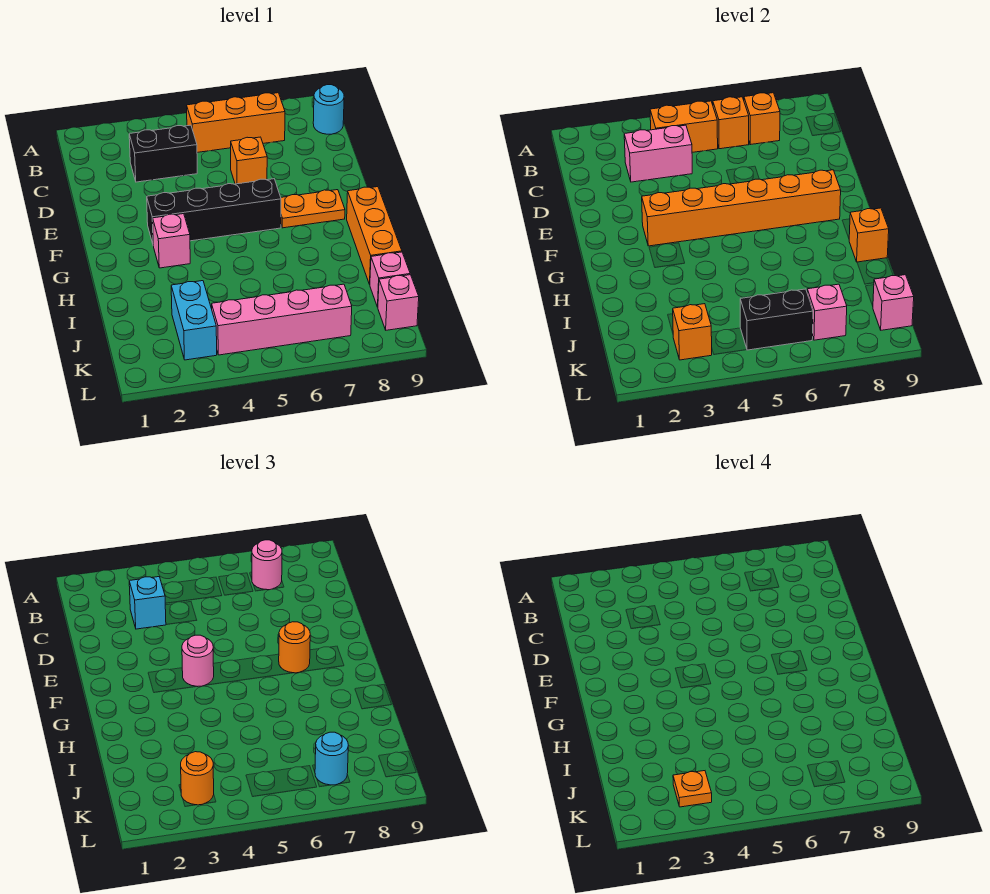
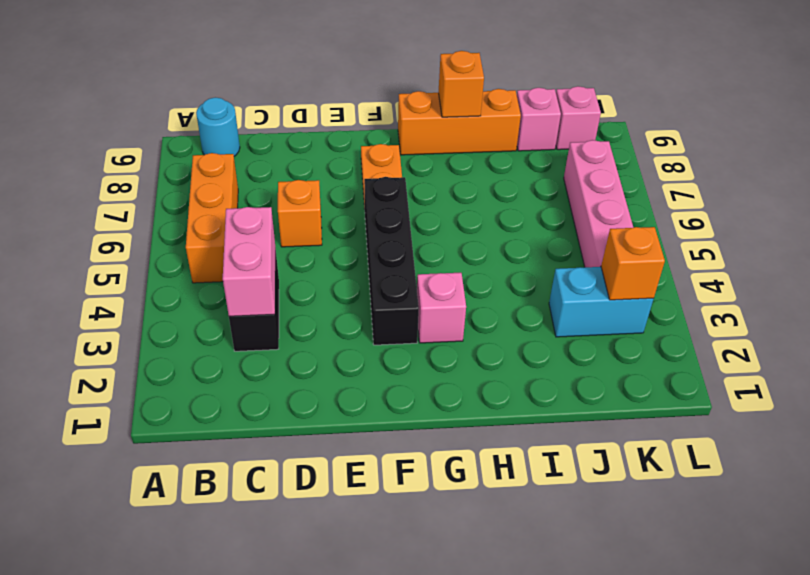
none -> orange 1x2 brick [650,101,718,152]
none -> orange 1x1 brick [713,97,749,149]
none -> orange 1x1 brick [744,93,780,145]

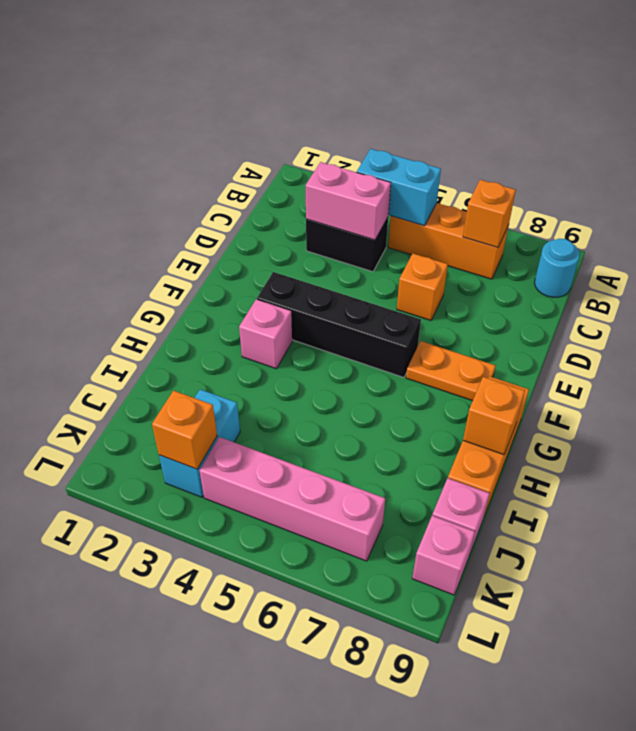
cyan 1x2 brick [357,149,441,226] -> orange 1x2 brick [650,101,718,152]
none -> orange 1x1 brick [713,97,749,149]
none -> orange 1x6 brick [642,170,841,246]
none -> black 1x2 brick [740,289,813,350]

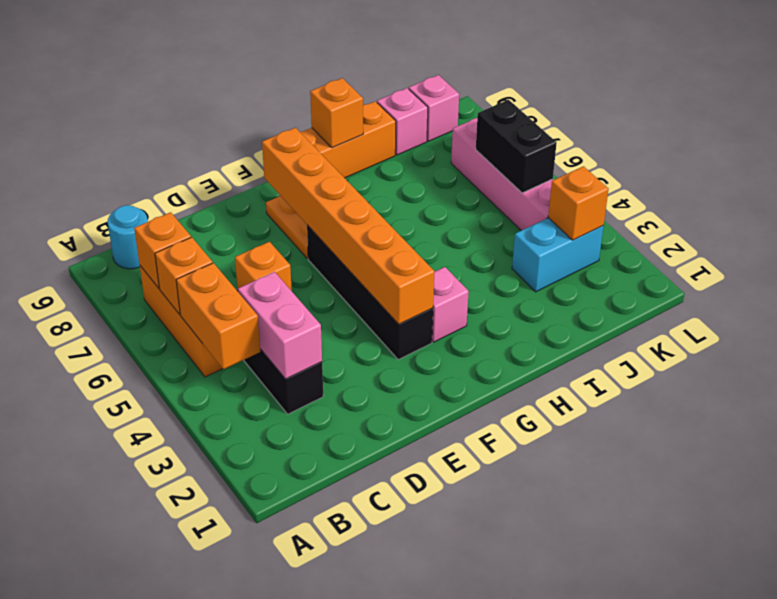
none -> pink 1x1 brick [807,284,847,340]
none -> pink 1x1 brick [873,275,914,330]
none -> pink 1x1 round brick [252,540,282,590]

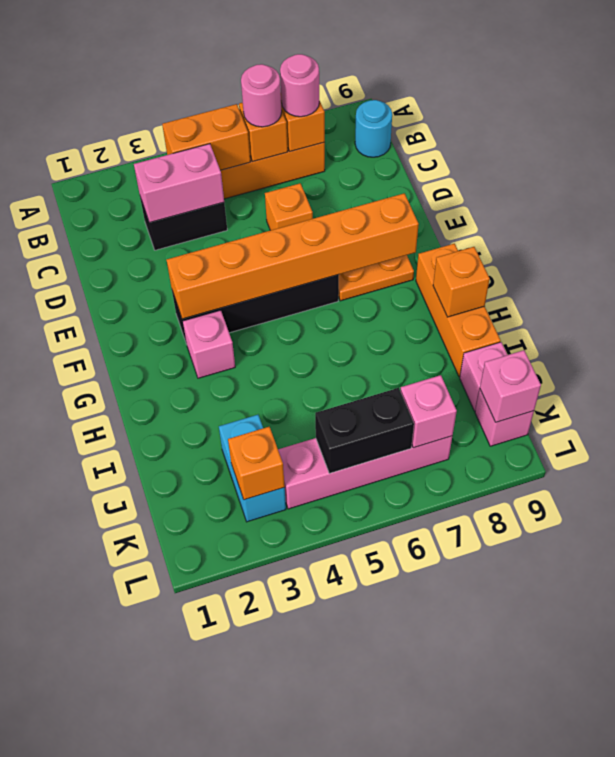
pink 1x1 round brick [241,64,282,127] -> pink 1x1 round brick moved to [182,635,214,687]
none -> cyan 1x1 brick [129,577,166,629]
none -> orange 1x1 round brick [279,622,310,673]
none -> orange 1x1 round brick [181,752,214,805]

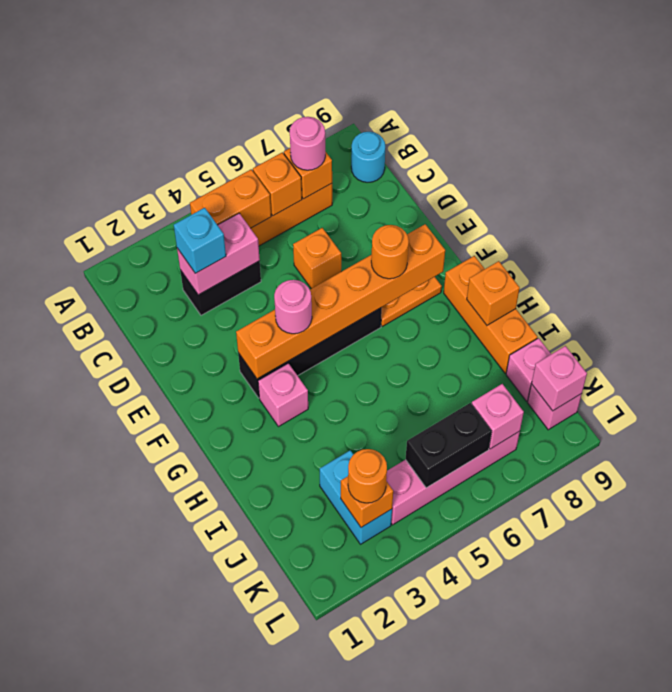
none -> cyan 1x1 round brick [315,732,348,785]
none -> orange 1x1 plate [673,771,712,807]

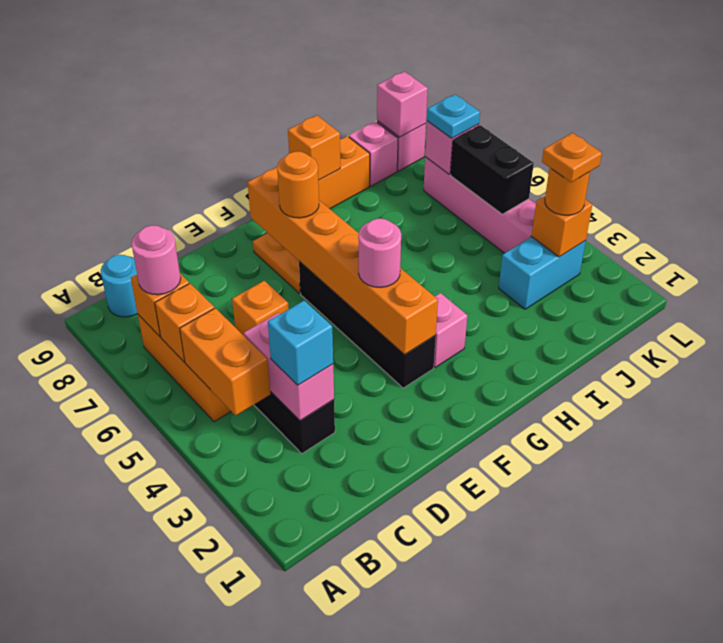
cyan 1x1 plate [427,94,480,138] -> cyan 1x1 round brick [315,732,348,785]

